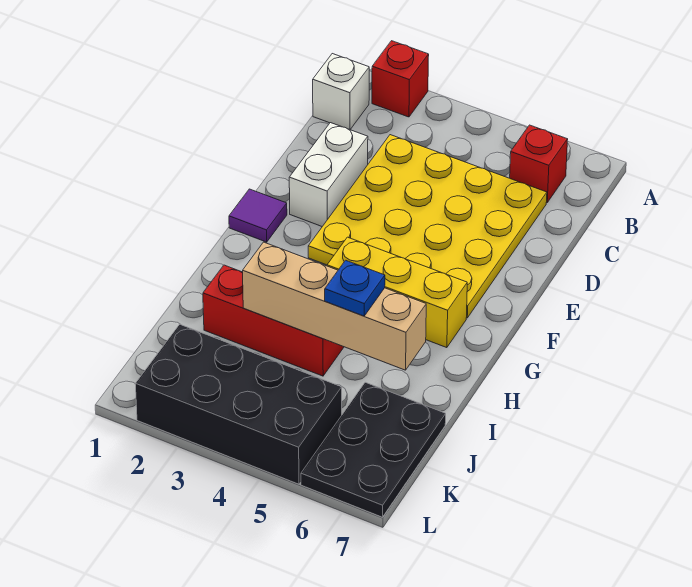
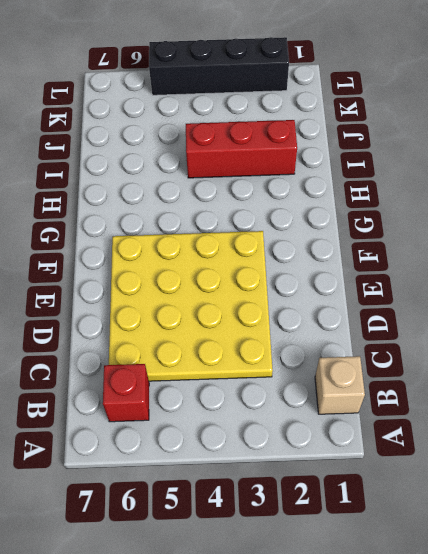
tan 1x1 brick [315,356,365,414] -> white 1x1 brick [313,54,369,130]
black 1x4 brick [149,37,289,95] -> black 2x4 brick [135,324,342,484]
none -> red 1x1 brick [372,41,429,117]
none -> white 1x2 brick [289,123,368,226]
none -> purple 1x1 tile [229,189,287,242]

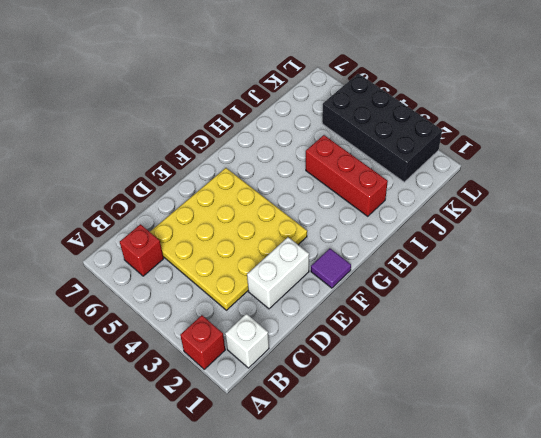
none -> yellow 1x3 brick [327,237,467,348]
none -> black 2x3 plate [301,382,446,517]
none -> tan 1x4 brick [243,242,426,370]

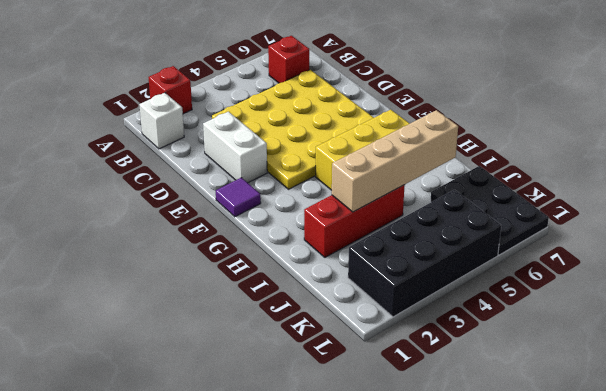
none -> blue 1x1 plate [325,260,385,316]

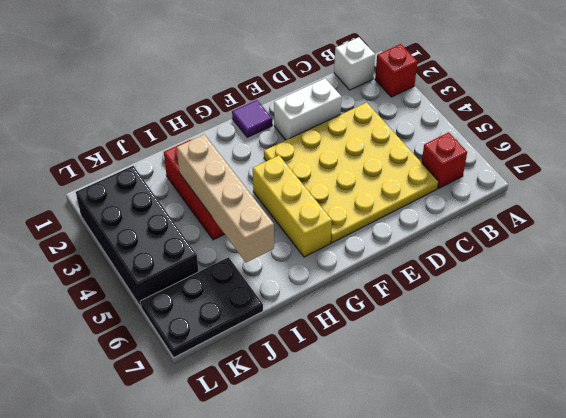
none -> blue 1x1 plate [325,260,385,316]

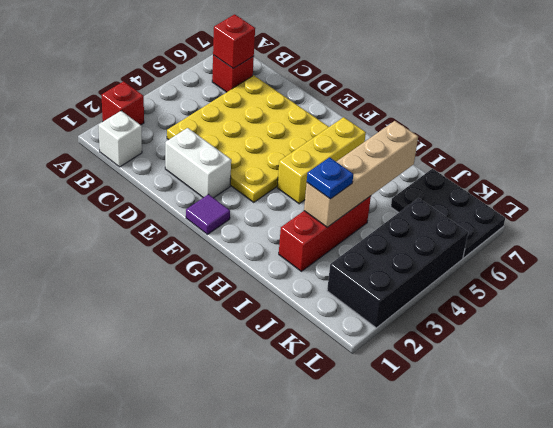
red 1x1 brick [213,14,255,68] -> none
blue 1x1 plate [307,157,353,199] -> blue 1x1 plate moved to [325,260,385,316]

